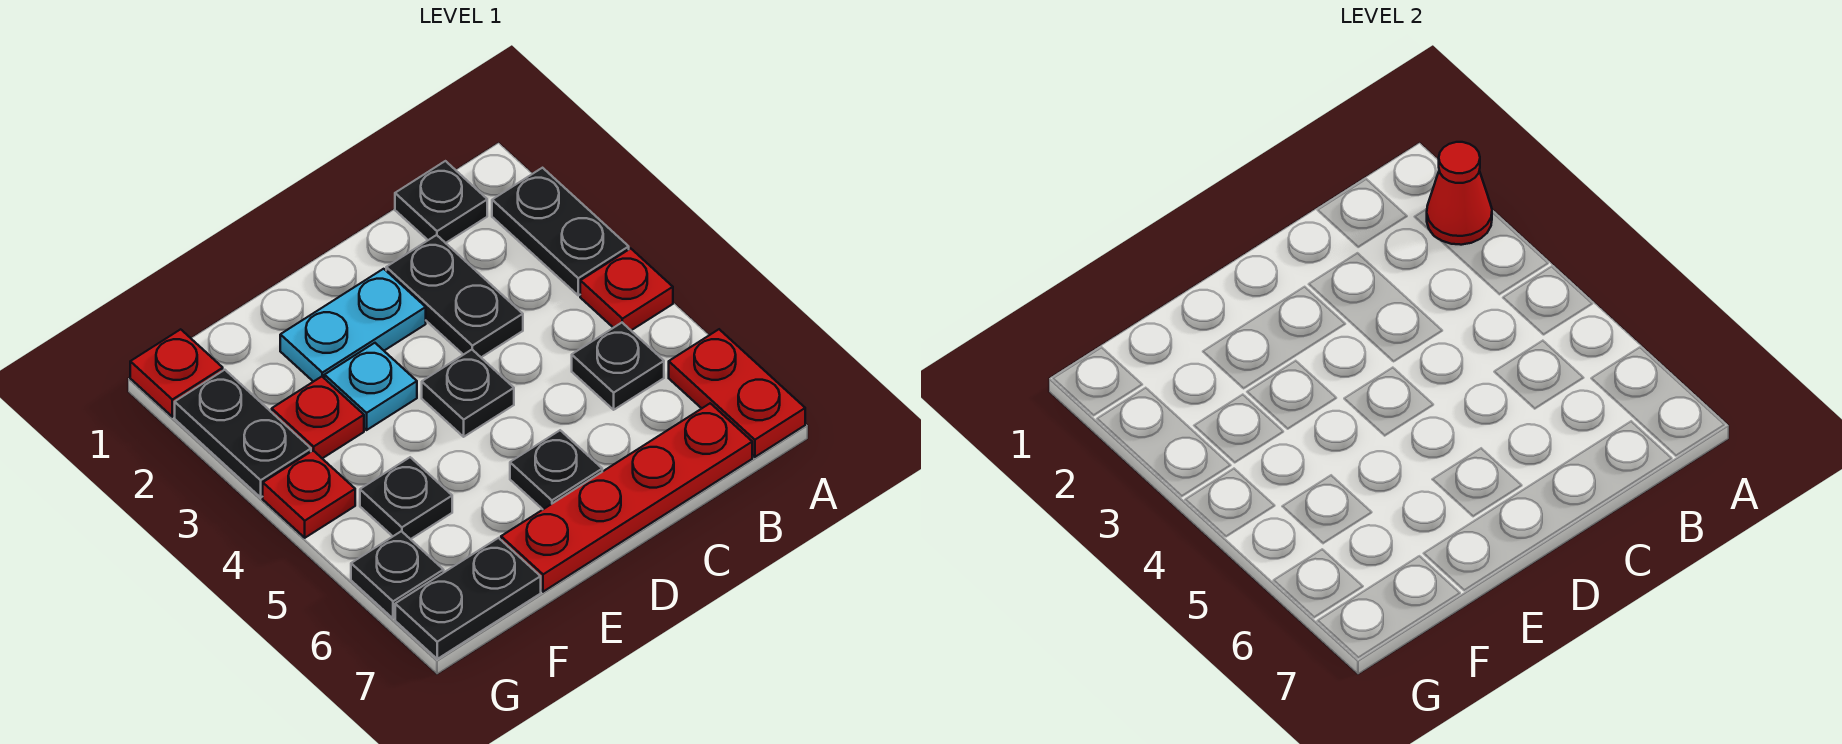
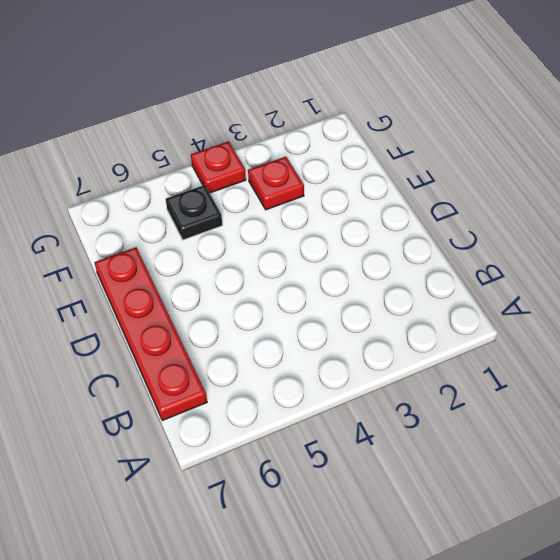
none -> black 1x2 plate [492,168,629,295]
none -> red 1x1 plate [580,249,673,330]
none -> red 1x2 plate [669,329,805,457]

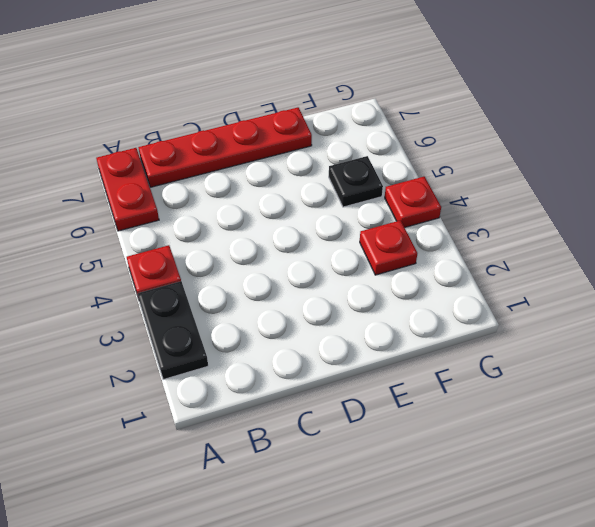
none -> black 1x1 plate [395,161,487,243]
none -> black 1x1 plate [572,323,664,410]
none -> black 1x2 plate [386,235,523,357]

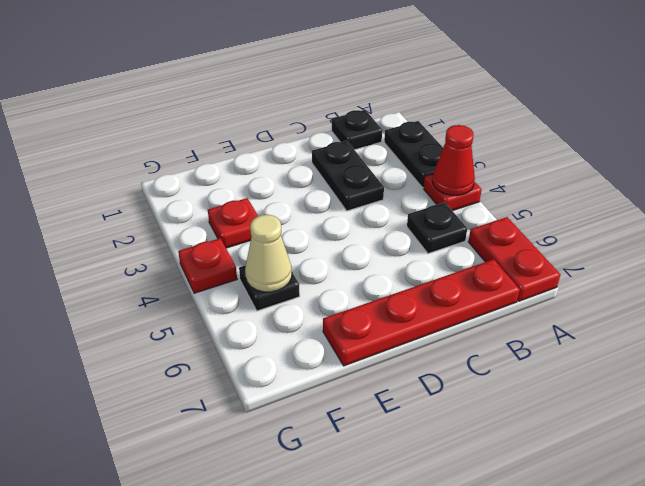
red 1x1 cone [433,125,475,196] -> red 1x1 cone moved to [1427,142,1492,245]
tan 1x1 cone [245,215,292,292] -> none
none -> cyan 1x2 plate [280,269,426,382]
none -> black 1x1 plate [422,350,514,437]
none -> black 1x1 plate [510,430,602,509]

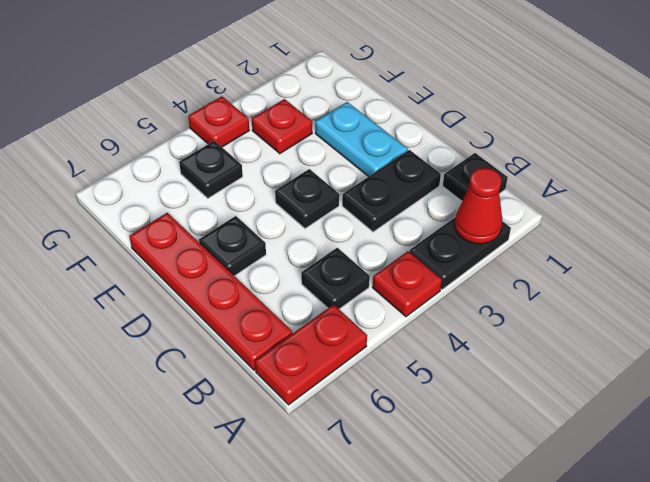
none -> cyan 1x1 plate [325,343,417,430]
none -> black 1x2 plate [395,538,541,659]
none -> red 1x1 plate [130,329,223,417]

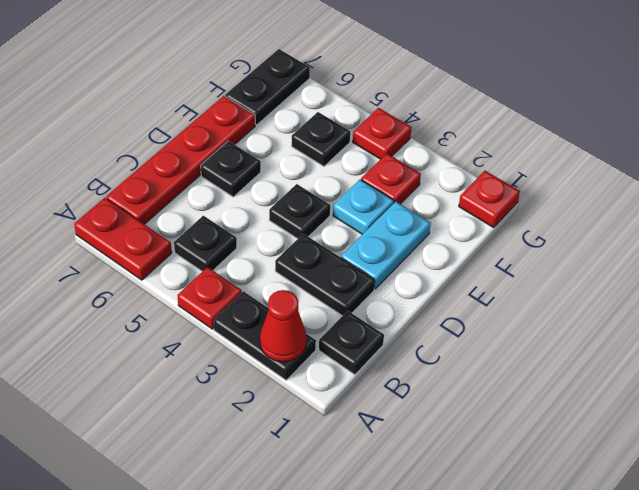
none -> black 1x2 plate [175,370,311,497]
none -> black 1x1 plate [351,531,444,619]

